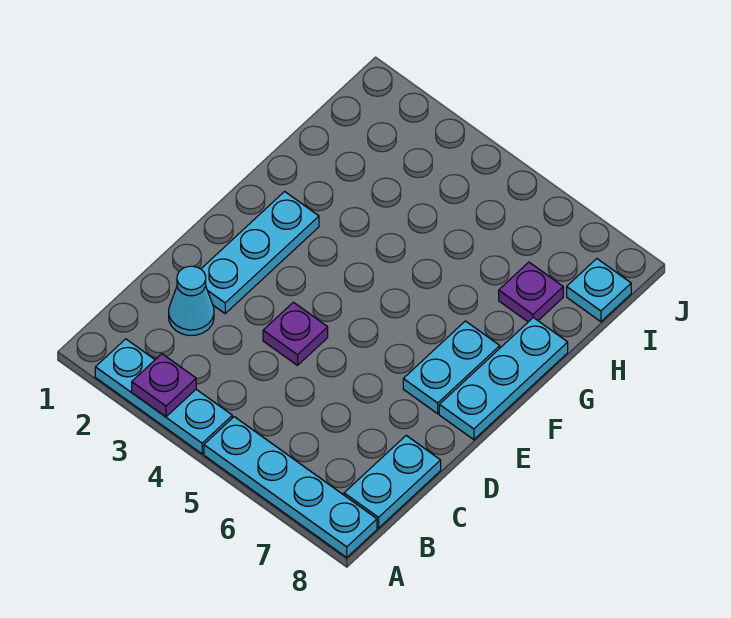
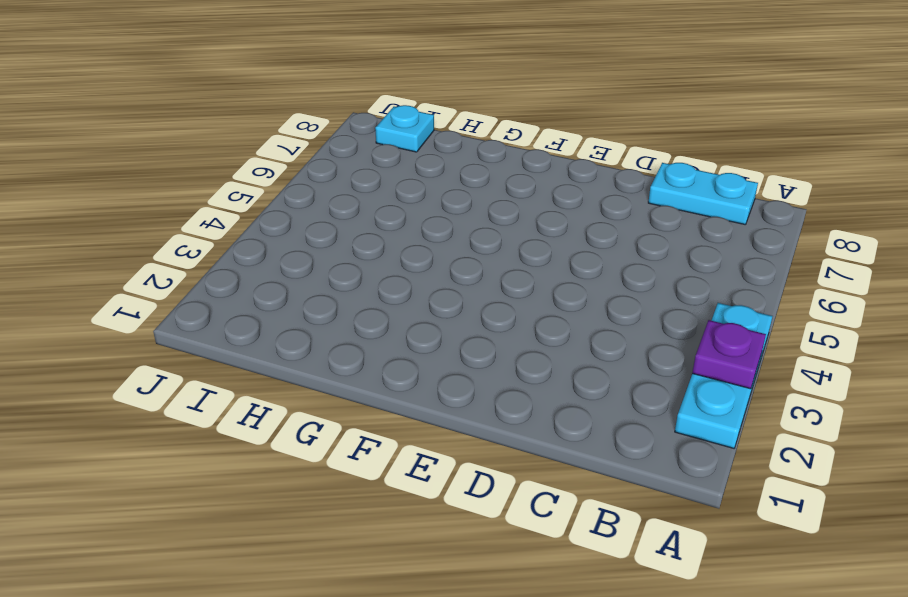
none -> cyan 1x4 plate [204,417,377,557]
none -> cyan 1x1 cone [169,266,214,336]

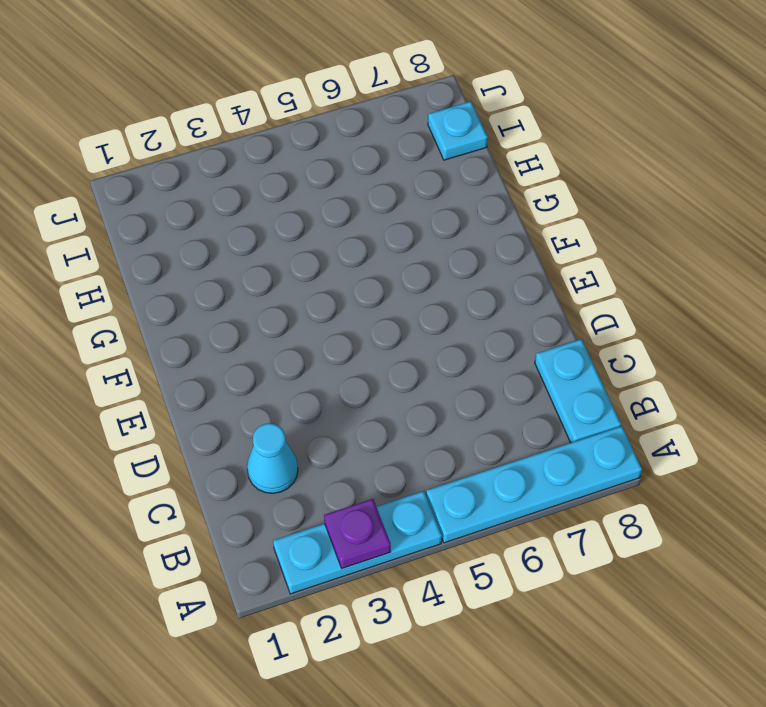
none -> cyan 1x3 plate [201,191,319,313]
none -> purple 1x1 plate [263,302,328,365]

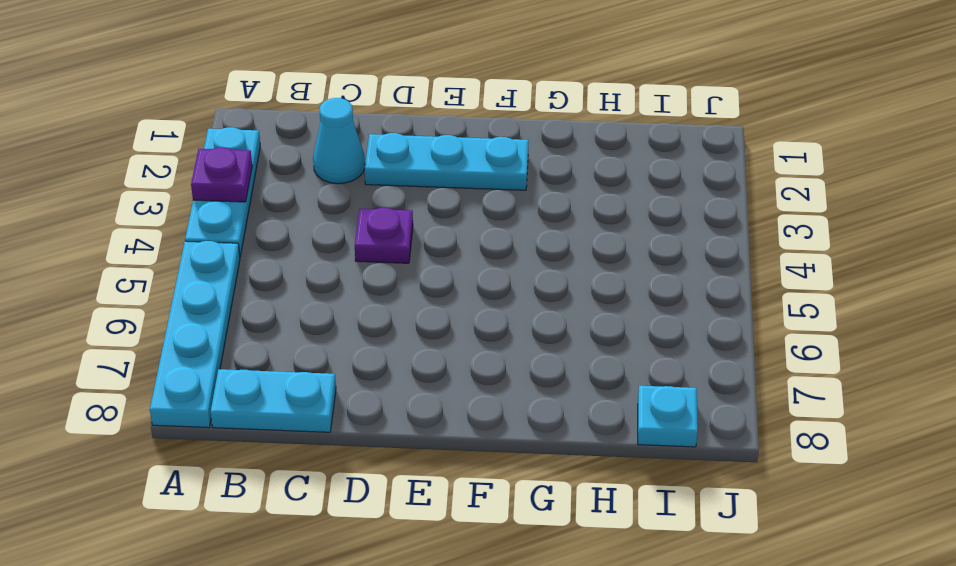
none -> cyan 1x2 plate [403,321,500,414]
none -> cyan 1x3 plate [439,318,568,440]

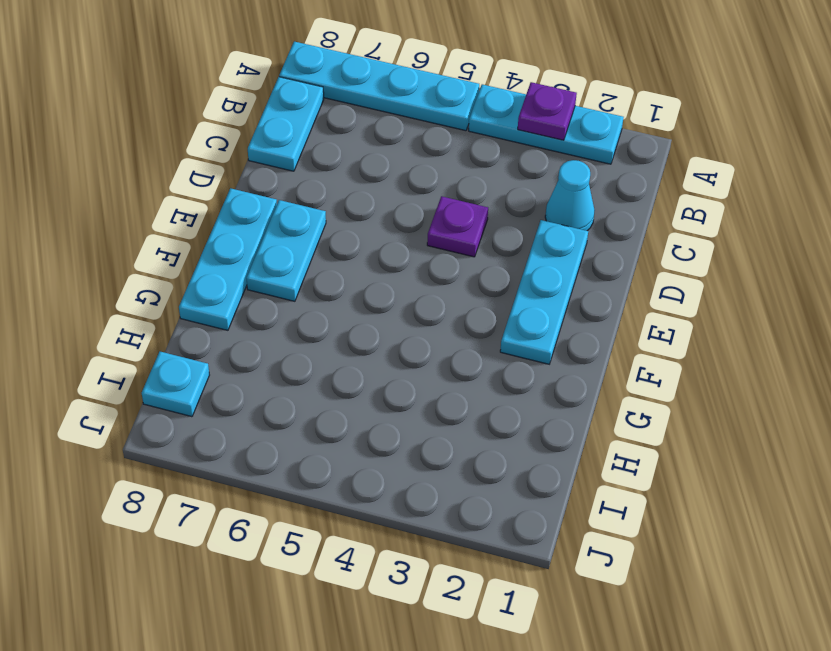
none -> purple 1x1 plate [499,262,563,322]

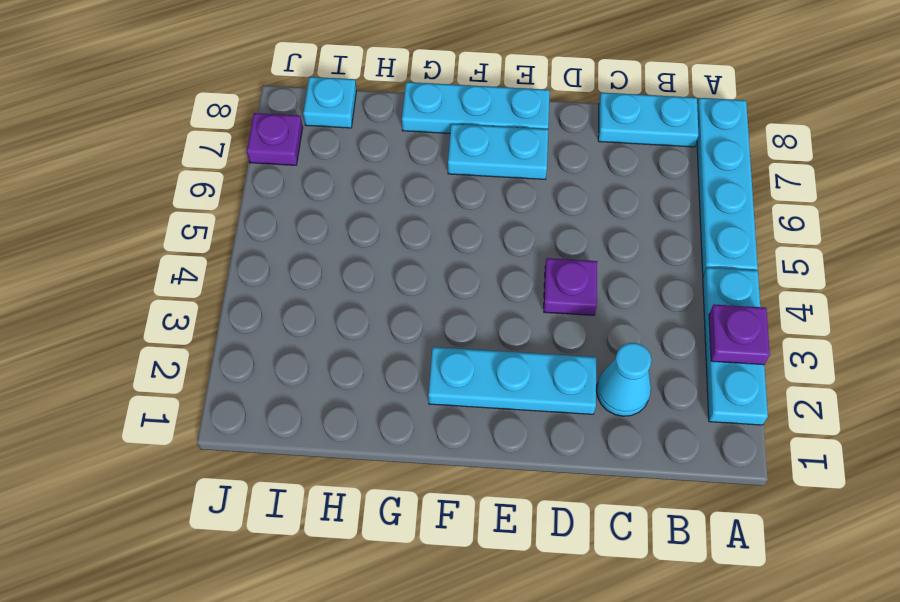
purple 1x1 plate [247,113,303,165] -> purple 1x1 plate moved to [499,262,563,322]

